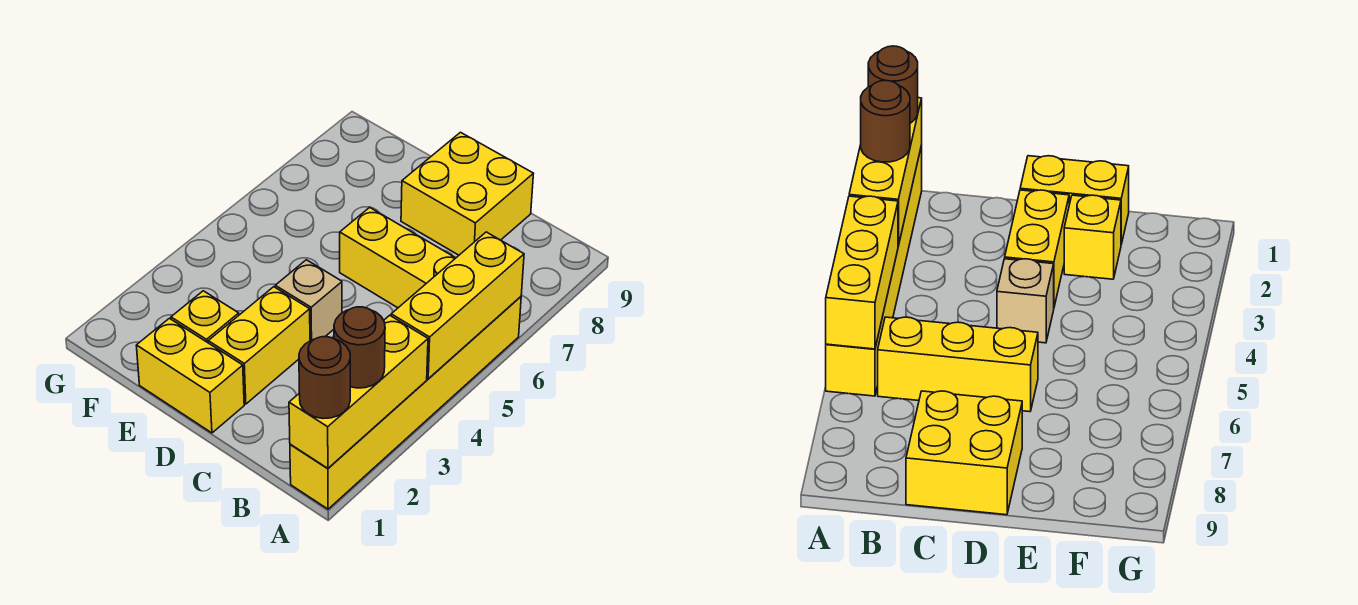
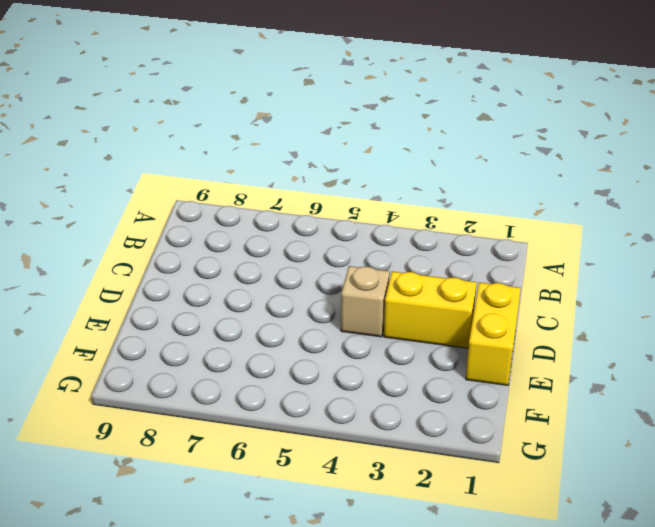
none -> yellow 1x6 brick [290,297,521,509]
none -> yellow 1x3 brick [340,207,455,308]

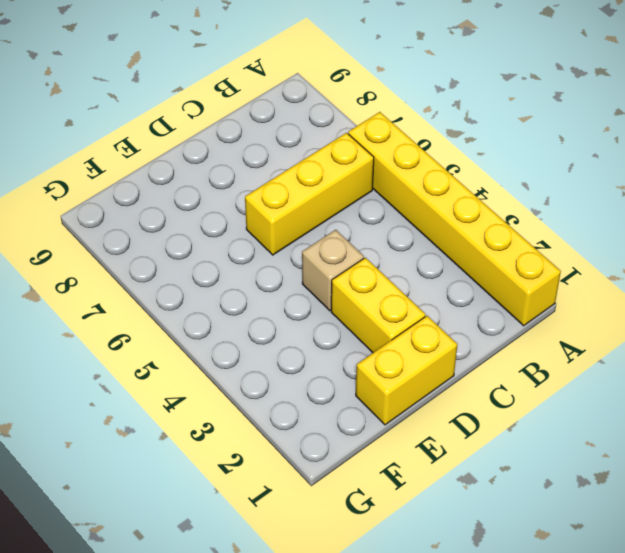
none -> yellow 2x2 brick [401,132,533,255]
none -> yellow 1x1 brick [171,291,239,343]

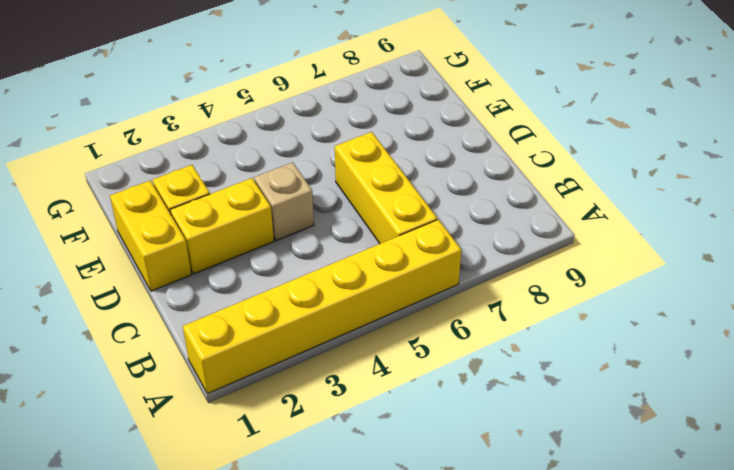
none -> yellow 2x2 brick [401,132,533,255]
none -> yellow 1x3 brick [289,315,428,468]

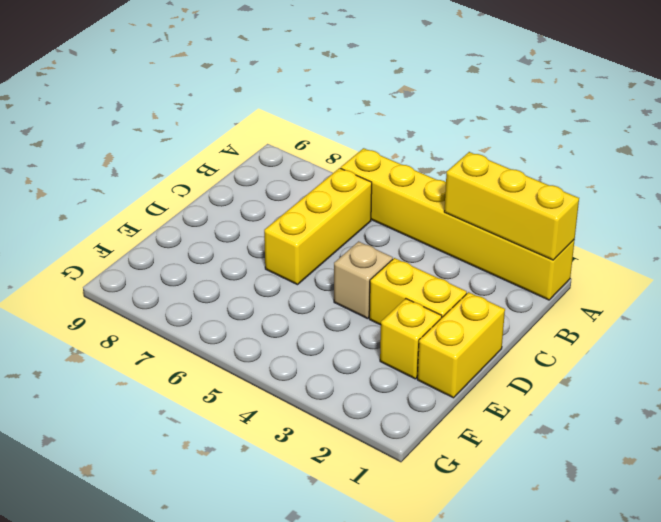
none -> yellow 2x2 brick [401,132,533,255]
none -> yellow 1x3 brick [391,232,524,379]

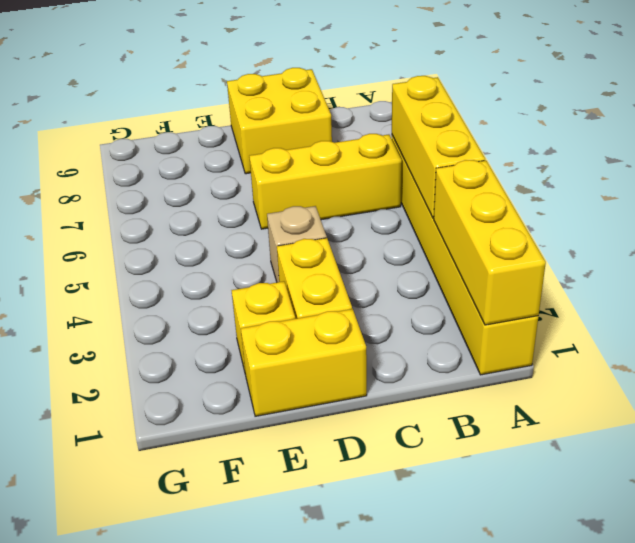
none -> brown 1x1 round brick [299,337,350,418]
none -> brown 1x1 round brick [334,307,385,388]

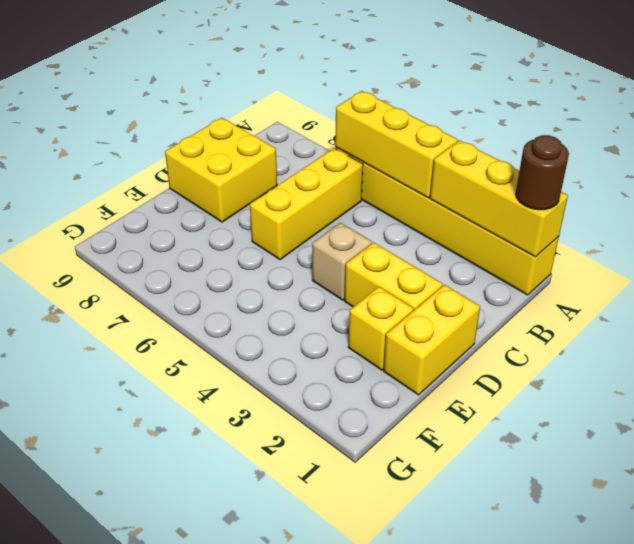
none -> brown 1x1 round brick [334,307,385,388]

